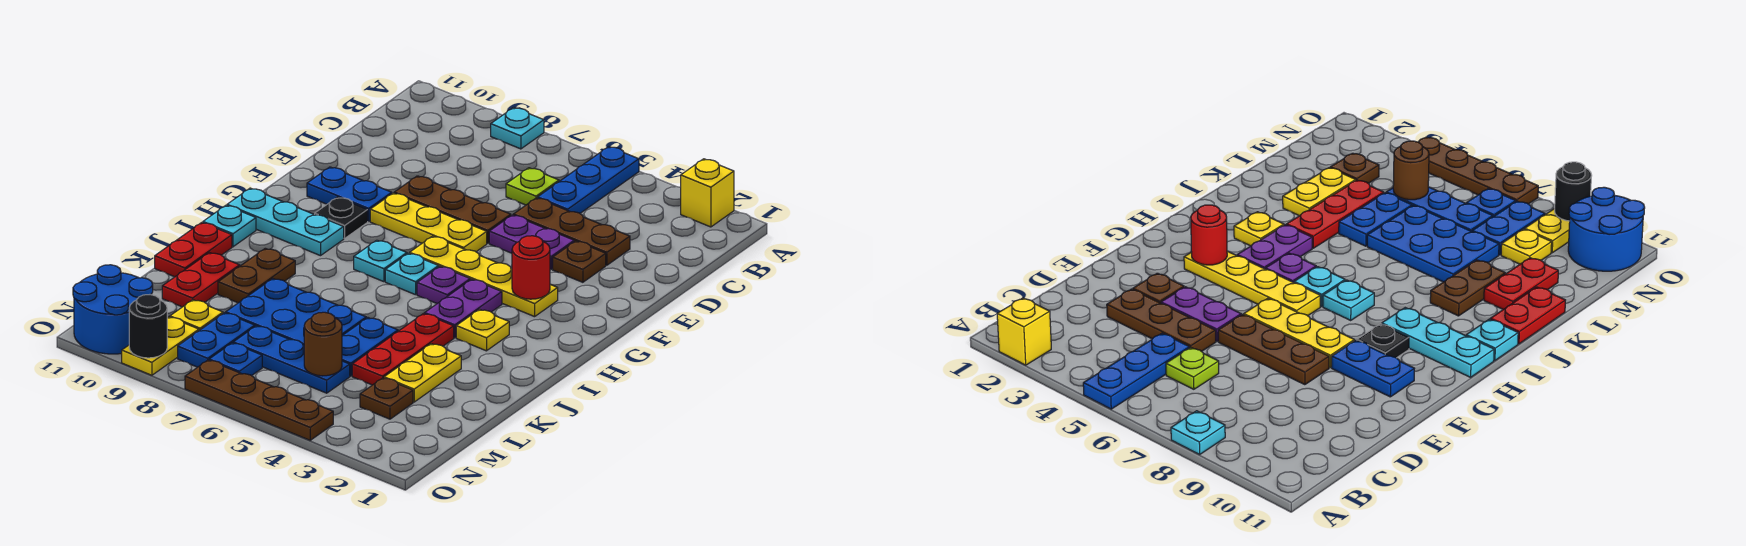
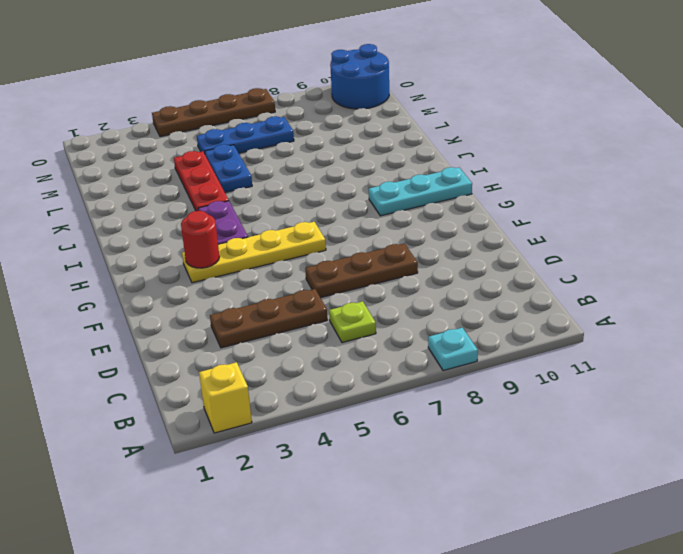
none -> blue 1x3 plate [538,147,639,213]
none -> brown 1x1 plate [553,241,606,282]
none -> purple 1x2 plate [489,215,574,269]
none -> yellow 1x3 plate [370,193,487,252]

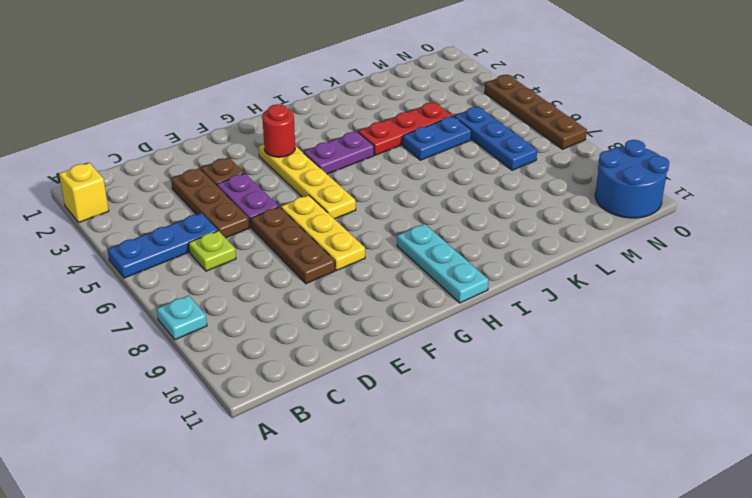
none -> blue 1x2 plate [307,167,392,221]
none -> black 1x1 plate [315,197,368,238]
none -> purple 1x1 plate [417,266,470,303]
none -> cyan 1x1 plate [385,253,439,295]

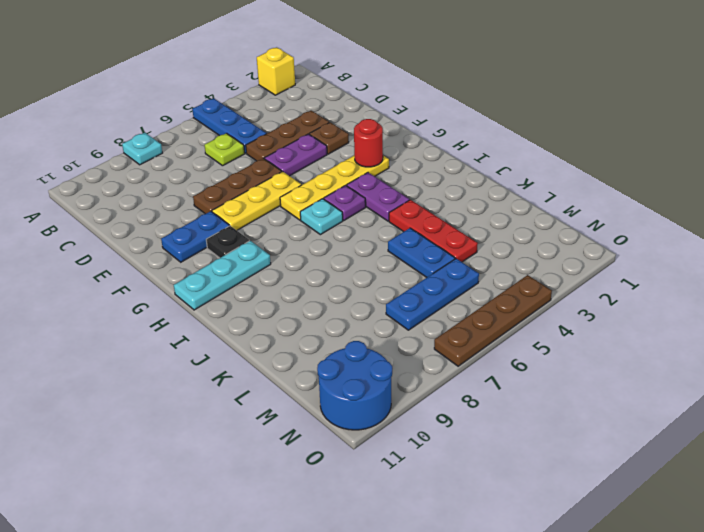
none -> cyan 1x1 plate [354,240,407,282]
none -> yellow 1x1 plate [456,309,509,351]
none -> cyan 1x1 plate [203,205,256,247]
none -> brown 1x2 plate [218,248,295,303]

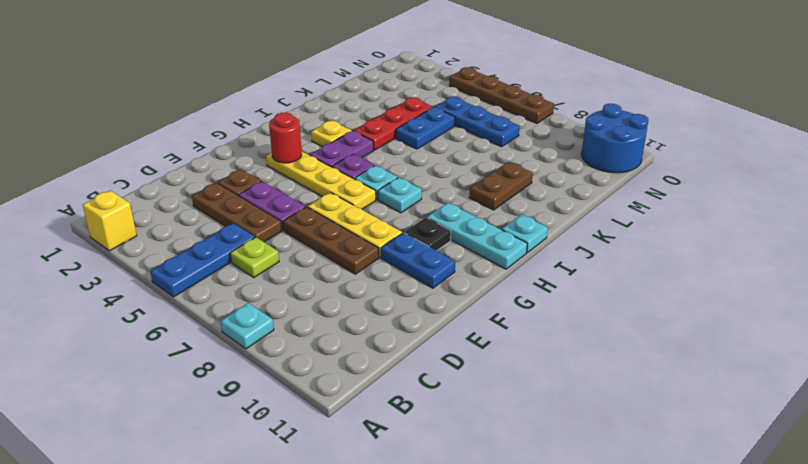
none -> red 1x2 plate [155,223,232,277]
none -> yellow 1x2 plate [384,344,461,402]
none -> blue 2x3 plate [226,279,366,345]
none -> red 1x2 plate [162,253,240,307]

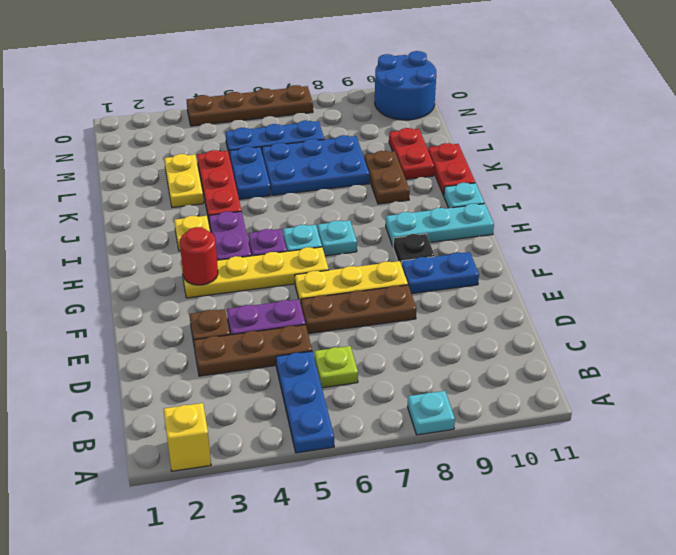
none -> brown 1x1 plate [360,378,413,419]
none -> blue 1x2 plate [178,313,255,367]
none -> yellow 1x1 plate [170,300,223,330]
none -> blue 1x1 plate [209,343,262,376]

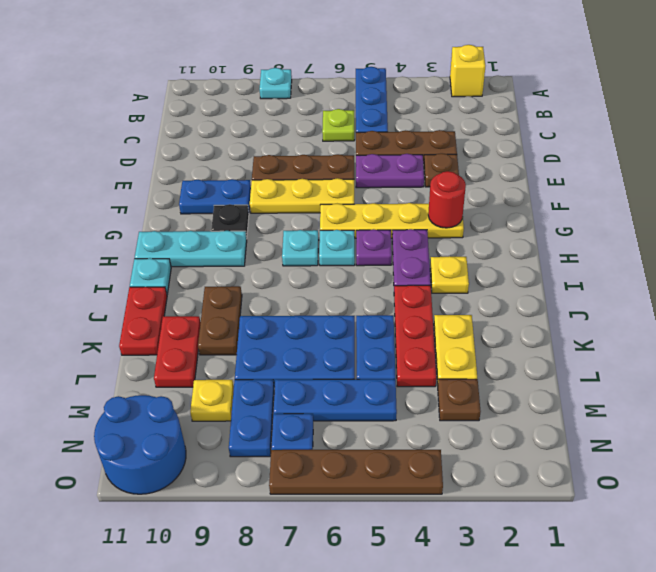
none -> yellow 1x2 plate [122,317,199,375]
none -> brown 1x1 round brick [304,312,342,376]
none -> black 1x1 round brick [129,295,167,358]

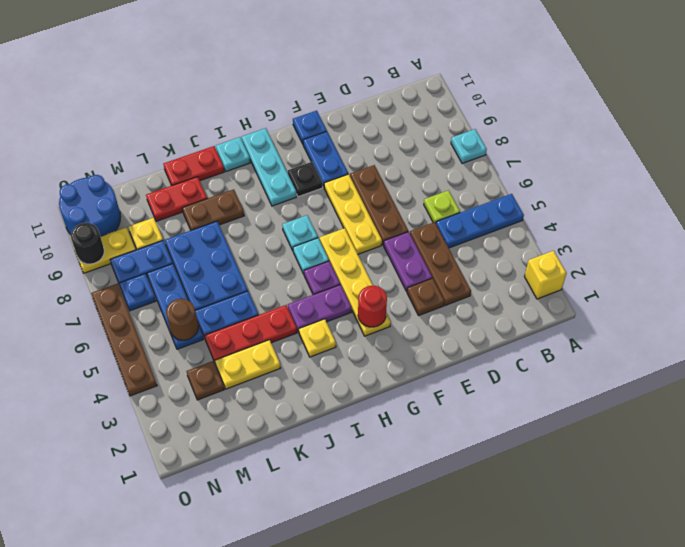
blue 1x1 plate [293,111,327,144] -> none

